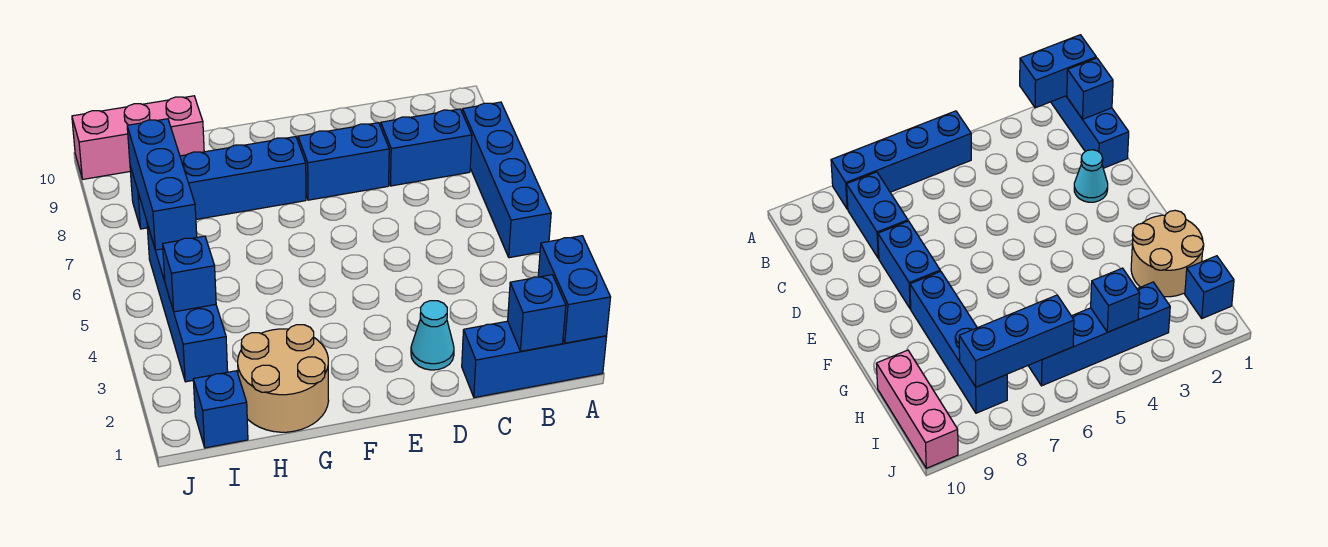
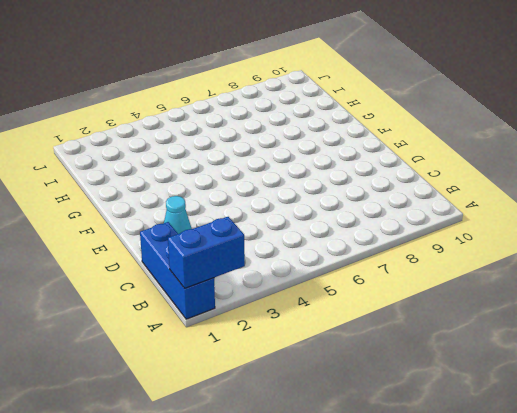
none -> blue 1x4 brick [462,102,551,258]
none -> blue 1x2 brick [381,109,472,186]
none -> blue 1x2 brick [298,123,389,200]

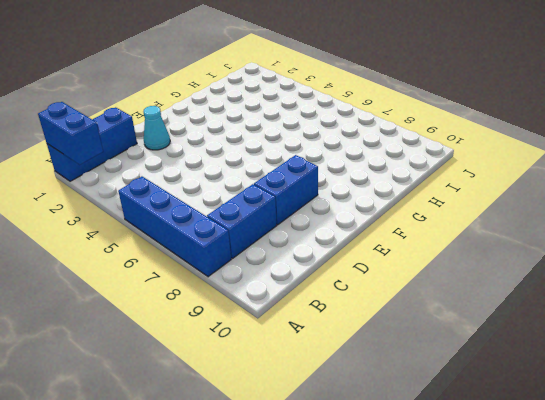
none -> blue 1x4 brick [130,137,306,229]
none -> tan 2x2 round brick [238,325,329,432]
none -> pink 1x3 brick [72,96,204,179]

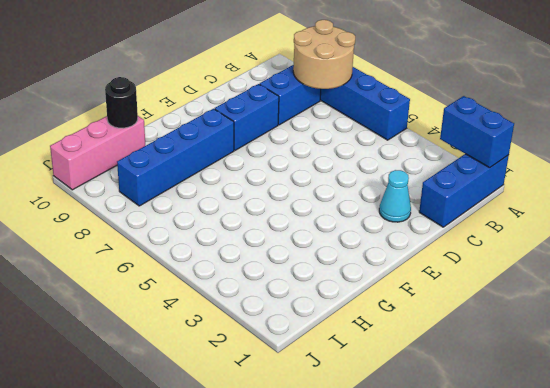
tan 2x2 round brick [293,20,355,89] -> tan 2x2 round brick moved to [238,325,329,432]
black 1x1 round brick [105,77,138,128] -> none
none -> blue 1x1 brick [193,371,248,448]
none -> blue 1x4 brick [147,224,228,382]
none -> blue 1x1 brick [508,275,566,351]

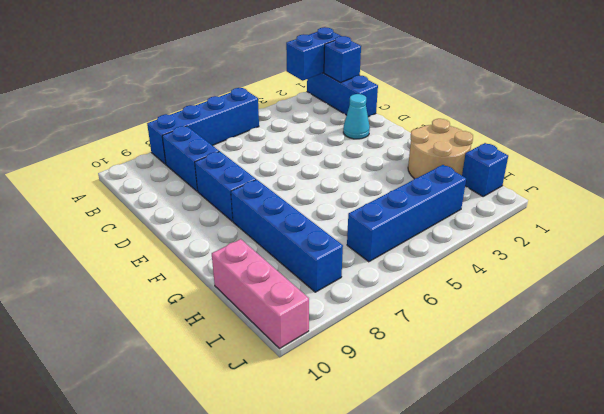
none -> blue 1x1 brick [163,236,216,312]
none -> blue 1x3 brick [127,119,197,250]

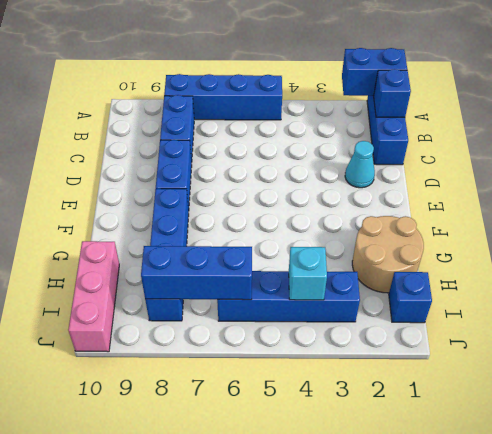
cyan 1x1 brick [289,247,327,300] -> blue 1x1 brick [163,236,216,312]

